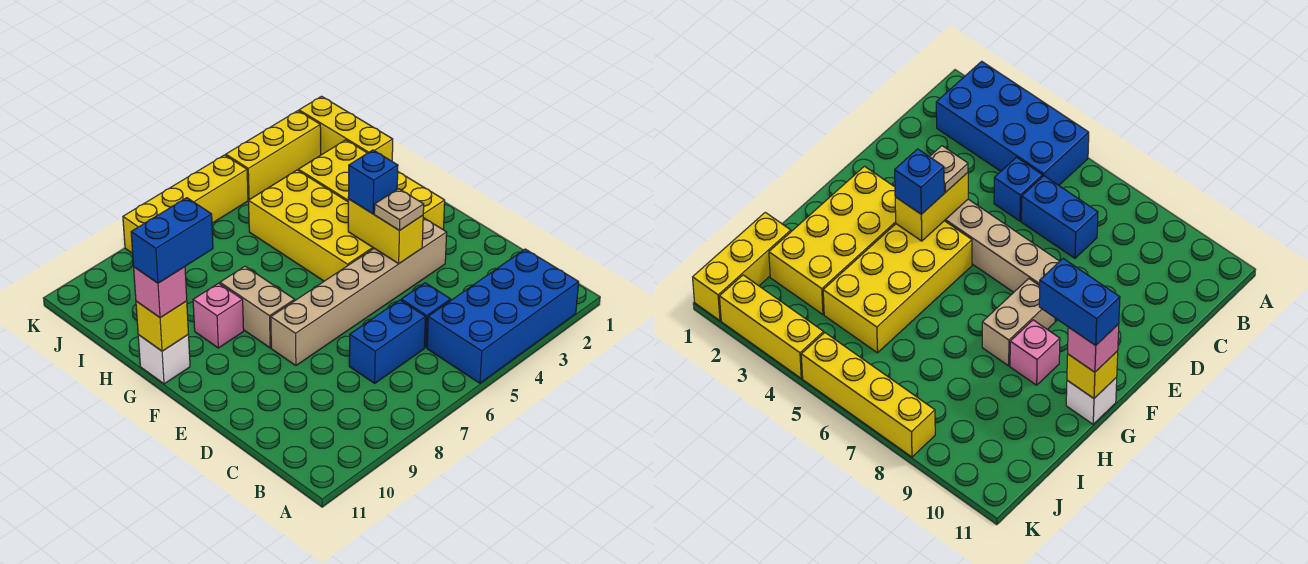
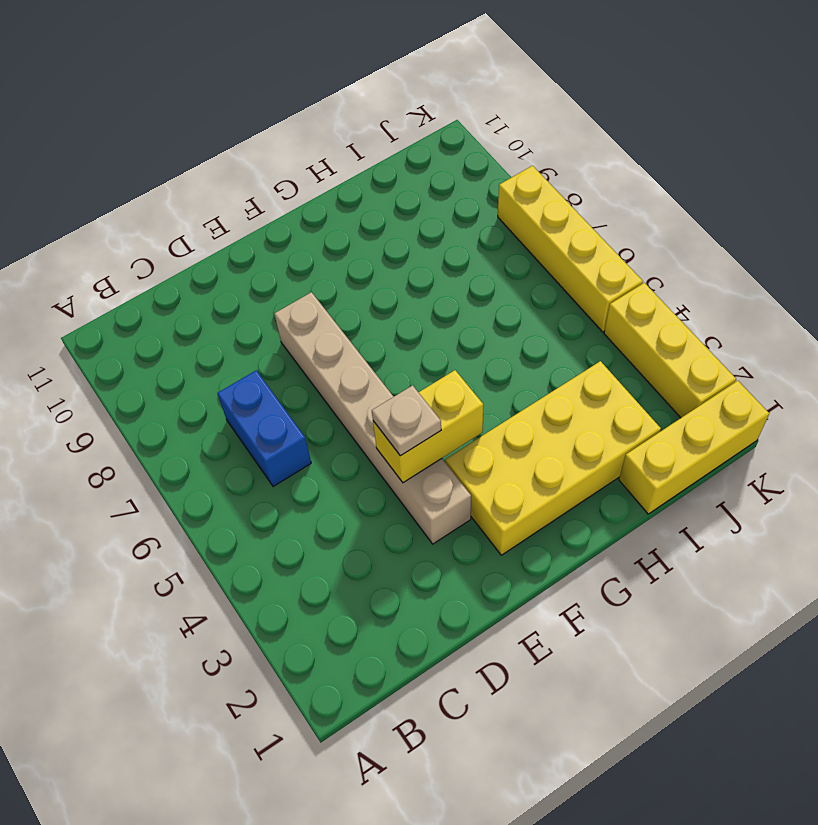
none -> blue 2x4 brick [427,249,579,383]
none -> blue 1x1 brick [401,283,451,348]
none -> yellow 2x4 brick [249,170,374,281]

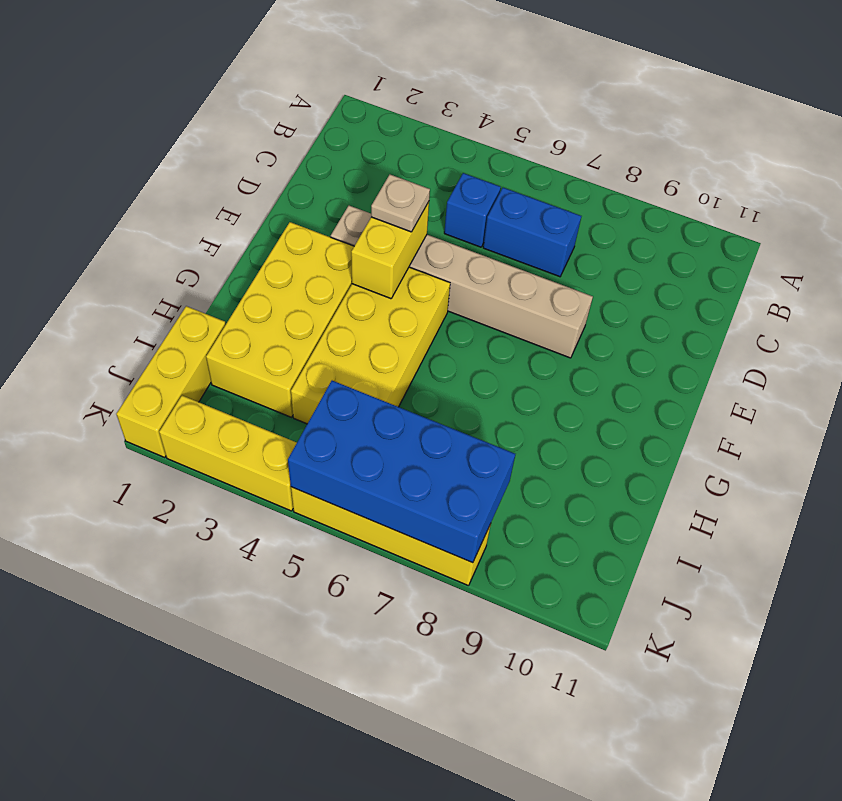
blue 2x4 brick [288,381,515,563] -> blue 2x4 brick moved to [427,249,579,383]
none -> tan 1x2 brick [220,266,295,348]
none -> pink 1x1 brick [193,283,244,348]
none -> white 1x1 brick [138,335,190,384]

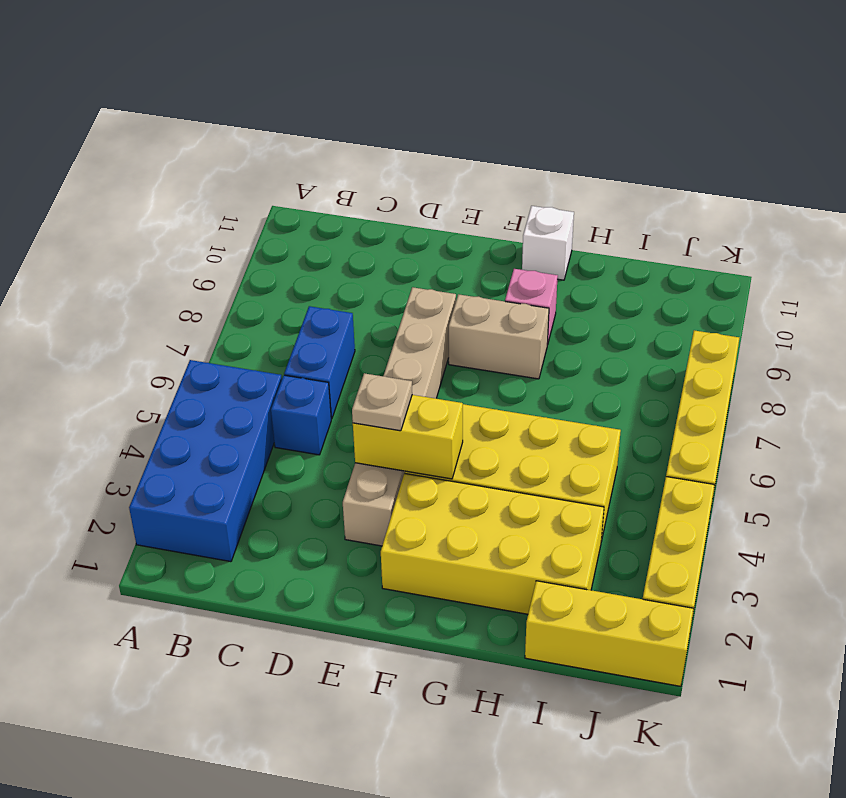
none -> yellow 1x1 brick [136,301,188,351]
none -> blue 1x1 brick [348,150,398,214]
none -> pink 1x1 brick [134,267,187,318]

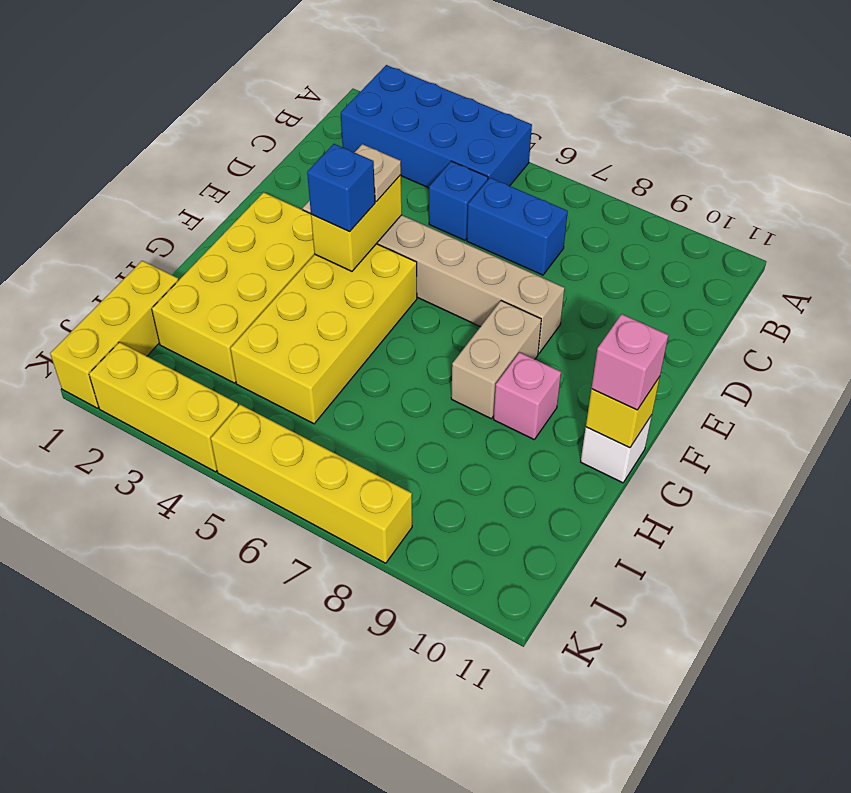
none -> blue 1x2 brick [131,198,213,283]

